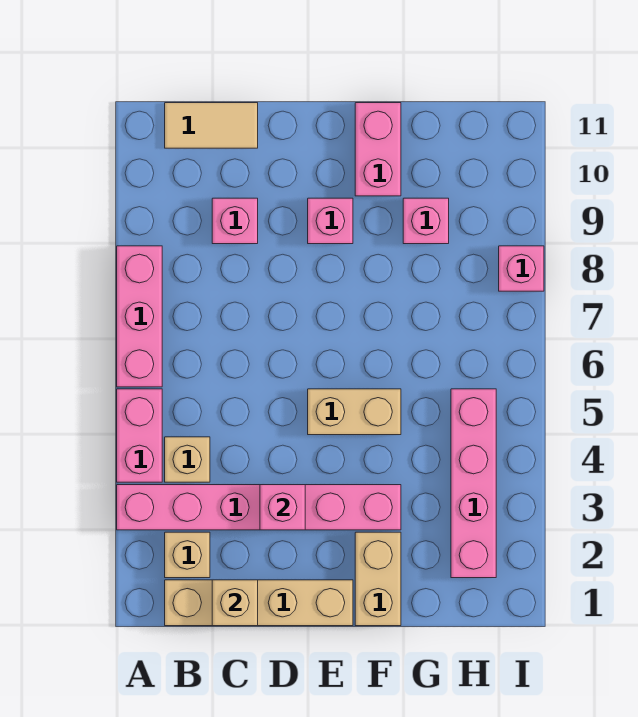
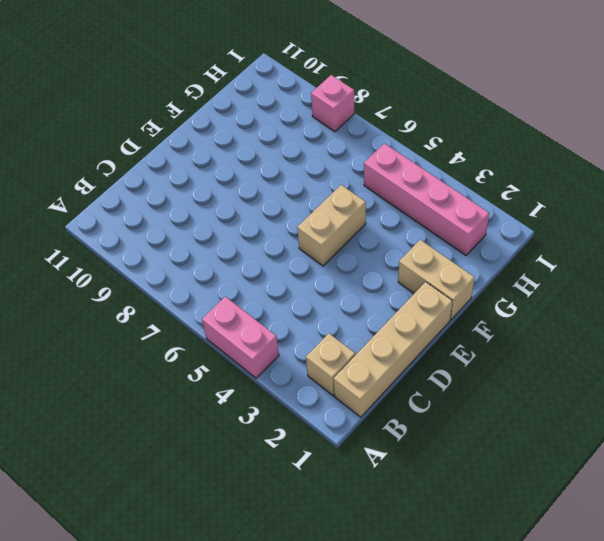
none -> pink 1x6 brick [117,485,401,530]
none -> pink 1x3 brick [117,246,162,387]
none -> tan 1x1 brick [165,437,210,482]

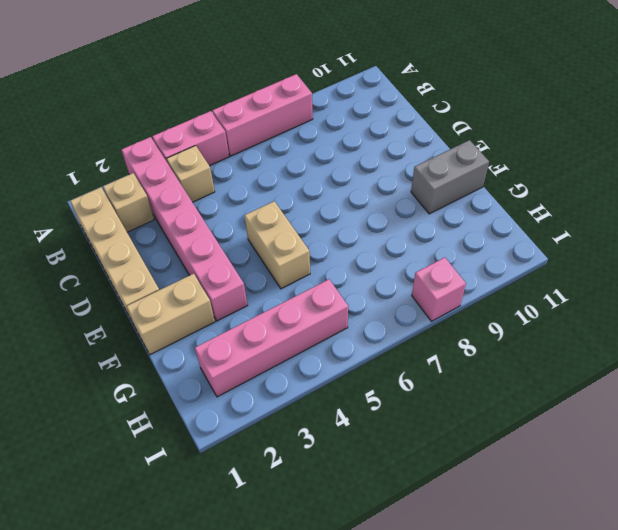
grey 1x2 brick [411,140,489,214] -> pink 1x2 brick [355,103,401,196]
none -> tan 1x2 tile [165,103,258,148]
none -> pink 1x1 brick [212,198,258,244]
none -> pink 1x1 brick [308,198,353,244]

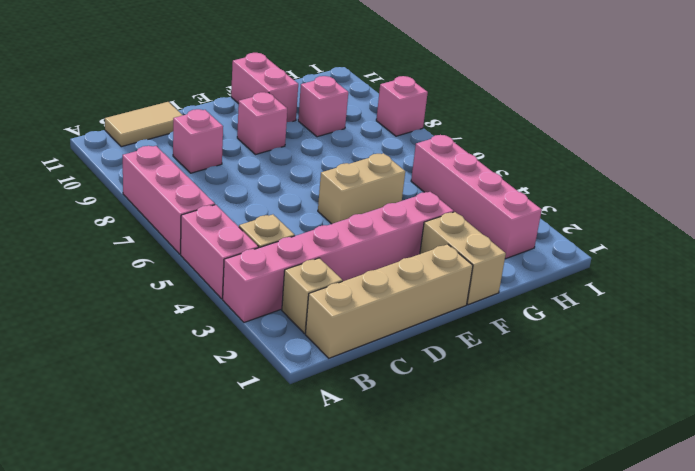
none -> tan 1x1 brick [212,580,258,626]
none -> pink 1x1 brick [260,485,305,530]

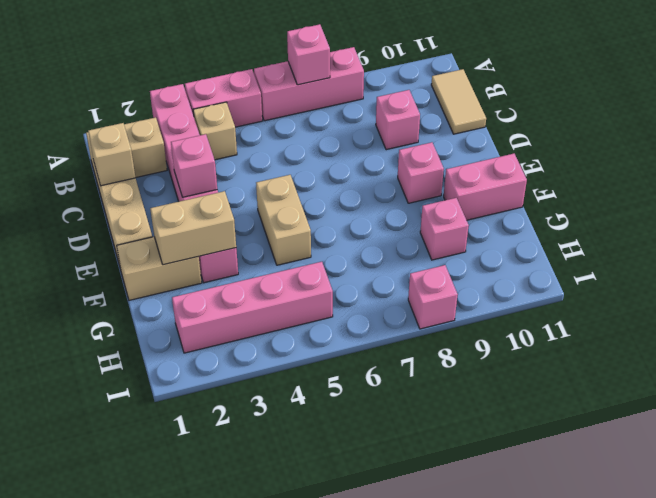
pink 1x1 brick [287,24,330,85] -> none
tan 1x2 brick [150,191,236,265] -> none

